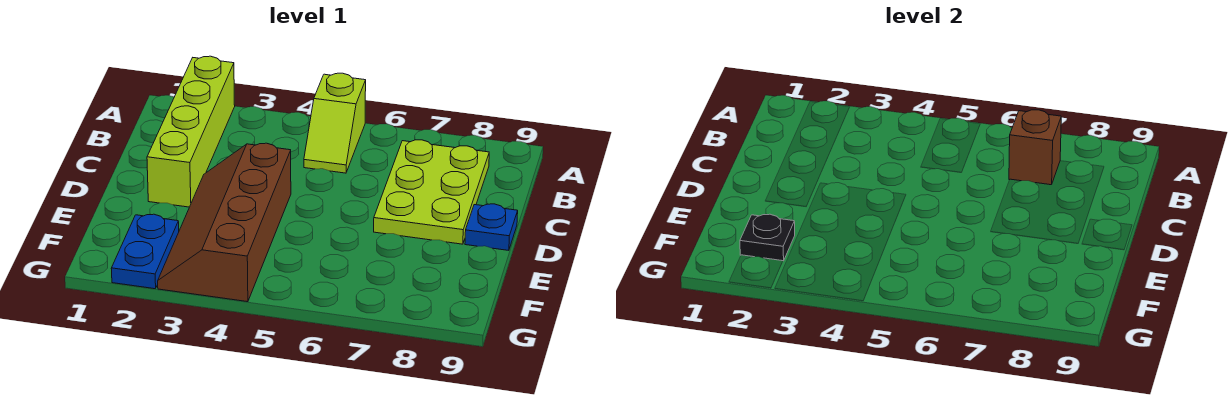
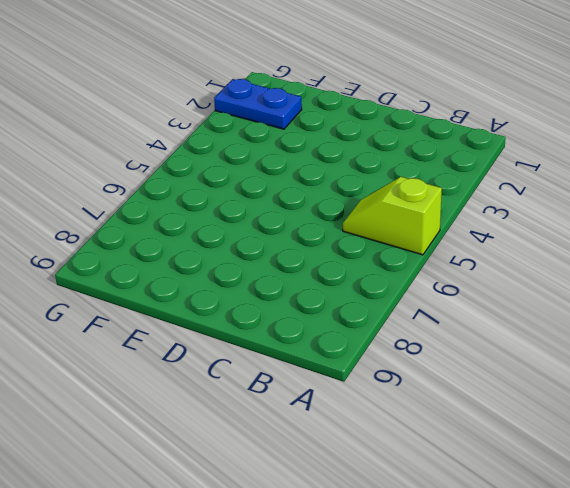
none -> lime 1x4 brick [147,56,235,207]
none -> lime 2x3 plate [374,140,489,244]

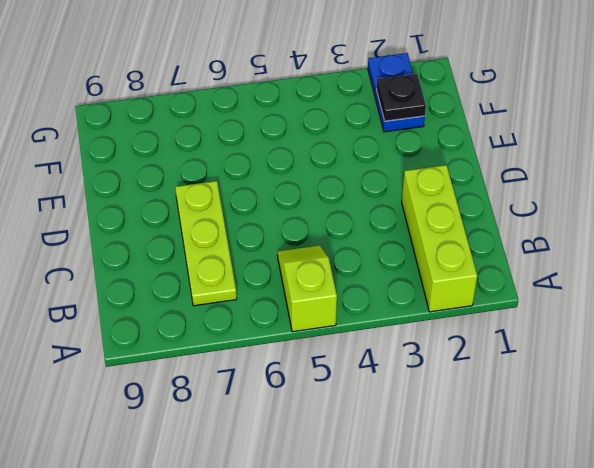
lime 1x3 brick [402,165,477,312] -> lime 1x4 brick [147,56,235,207]
lime 1x3 plate [175,181,237,306] -> lime 2x3 plate [374,140,489,244]
none -> brown 2x4 slope [158,143,291,302]
none -> blue 1x1 plate [465,204,518,250]

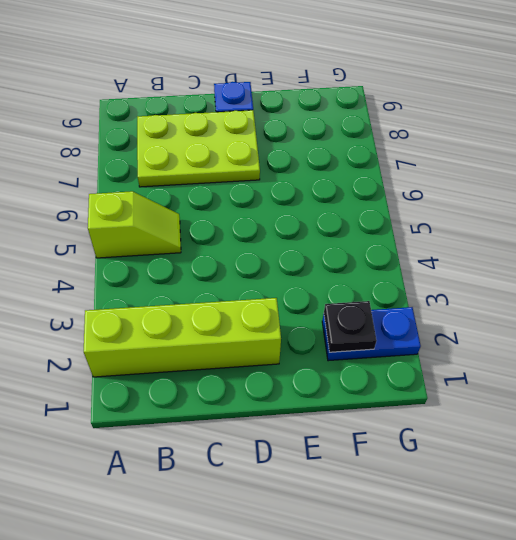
none -> brown 2x4 slope [158,143,291,302]
none -> brown 1x1 brick [1009,110,1061,185]

